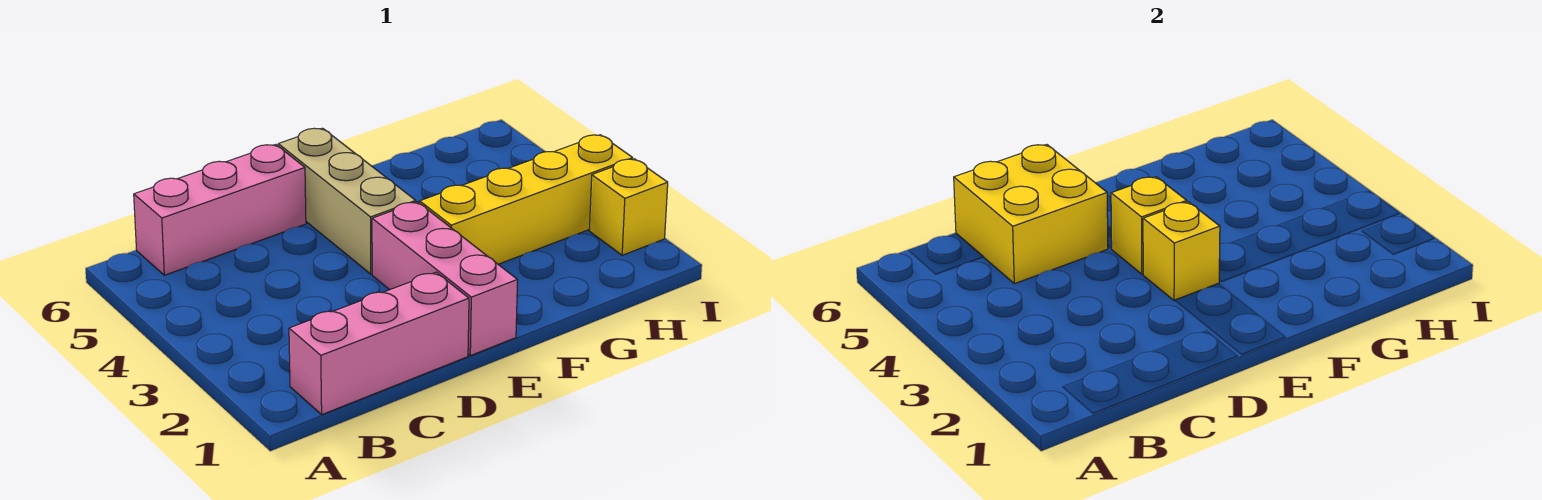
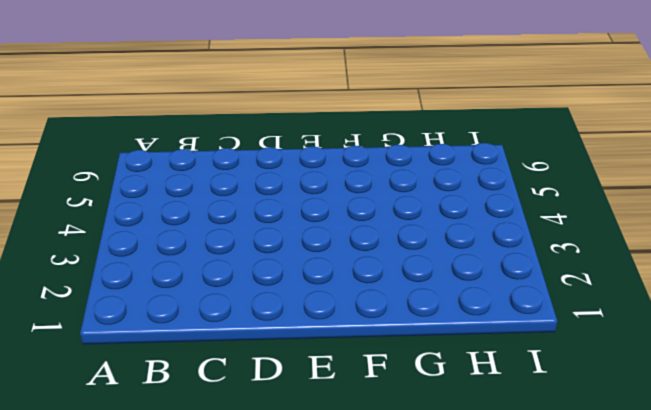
none -> pink 1x3 brick [289,272,469,414]
none -> pink 1x3 brick [134,145,306,275]

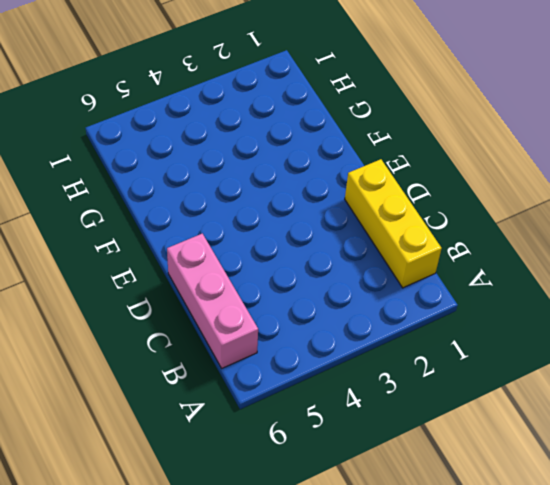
yellow 1x3 brick [345,159,442,288] -> pink 1x3 brick [289,272,469,414]
none -> pink 1x3 brick [372,202,518,356]
none -> tan 1x3 brick [278,128,416,274]

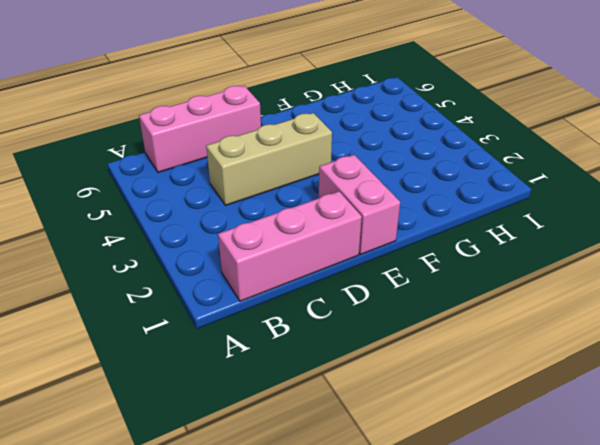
tan 1x3 brick [206,113,332,205] -> tan 1x3 brick turned to [278,128,416,274]
pink 1x2 brick [319,155,400,254] -> pink 1x3 brick [372,202,518,356]
none -> yellow 1x4 brick [420,135,633,264]
none -> yellow 1x1 brick [589,159,668,255]

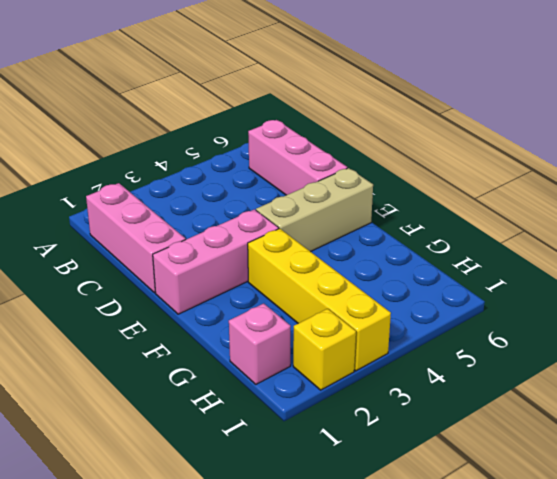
pink 1x1 brick [229,303,291,384] -> none
none -> yellow 2x2 brick [954,145,1108,284]
none -> yellow 1x1 brick [1143,202,1220,301]

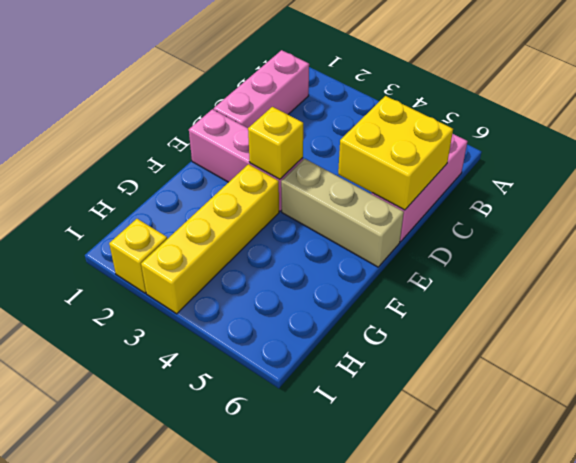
none -> yellow 1x1 brick [1111,177,1187,274]

